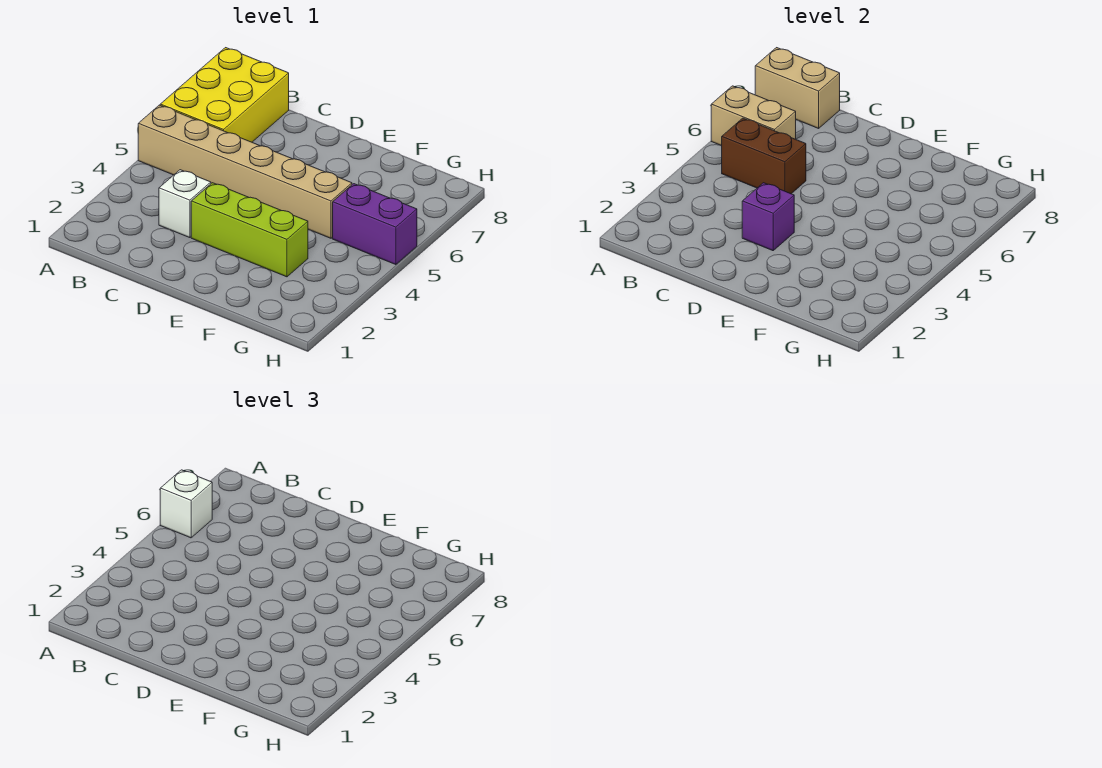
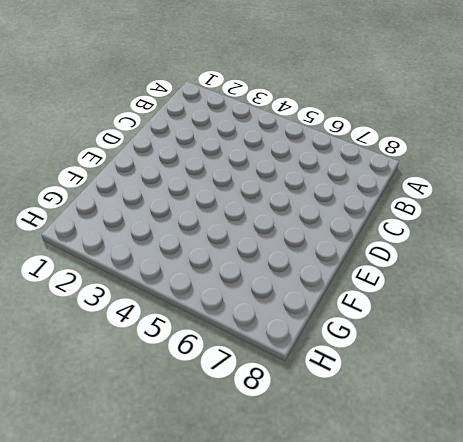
none -> tan 1x6 brick [138,105,352,238]
none -> yellow 2x3 brick [160,48,289,142]

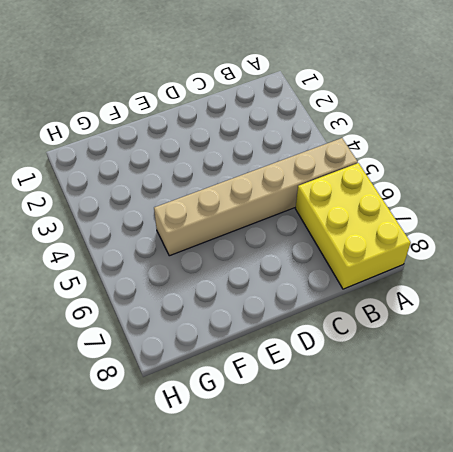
none -> white 1x1 brick [159,170,211,238]
none -> lime 1x3 brick [191,183,308,277]

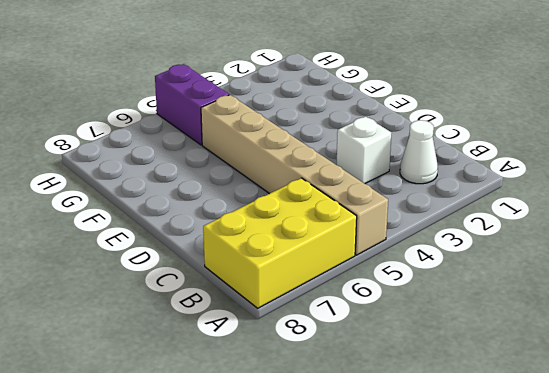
white 1x1 cone [400,120,438,184] -> none
none -> lime 1x3 brick [191,183,308,277]
none -> tan 1x2 brick [711,86,796,146]

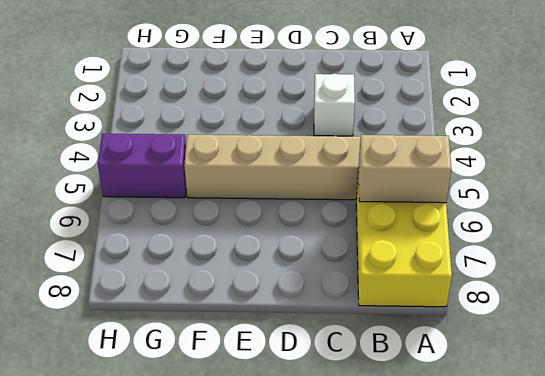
none -> lime 1x3 brick [191,183,308,277]
none -> tan 1x2 brick [755,48,840,128]

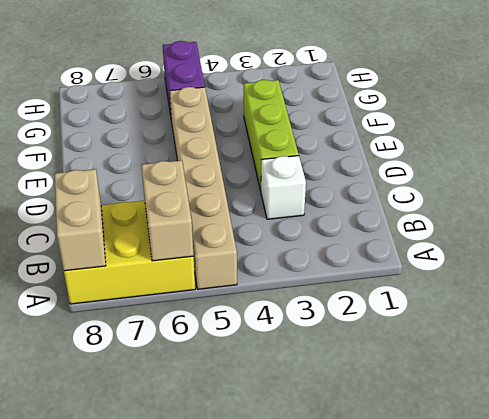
none -> brown 1x2 brick [722,118,806,194]
none -> purple 1x1 brick [742,183,794,251]

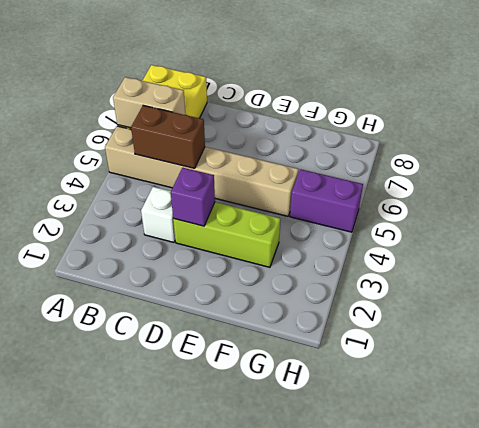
none -> tan 1x2 brick [755,48,840,128]
none -> white 1x1 brick [160,470,212,538]

